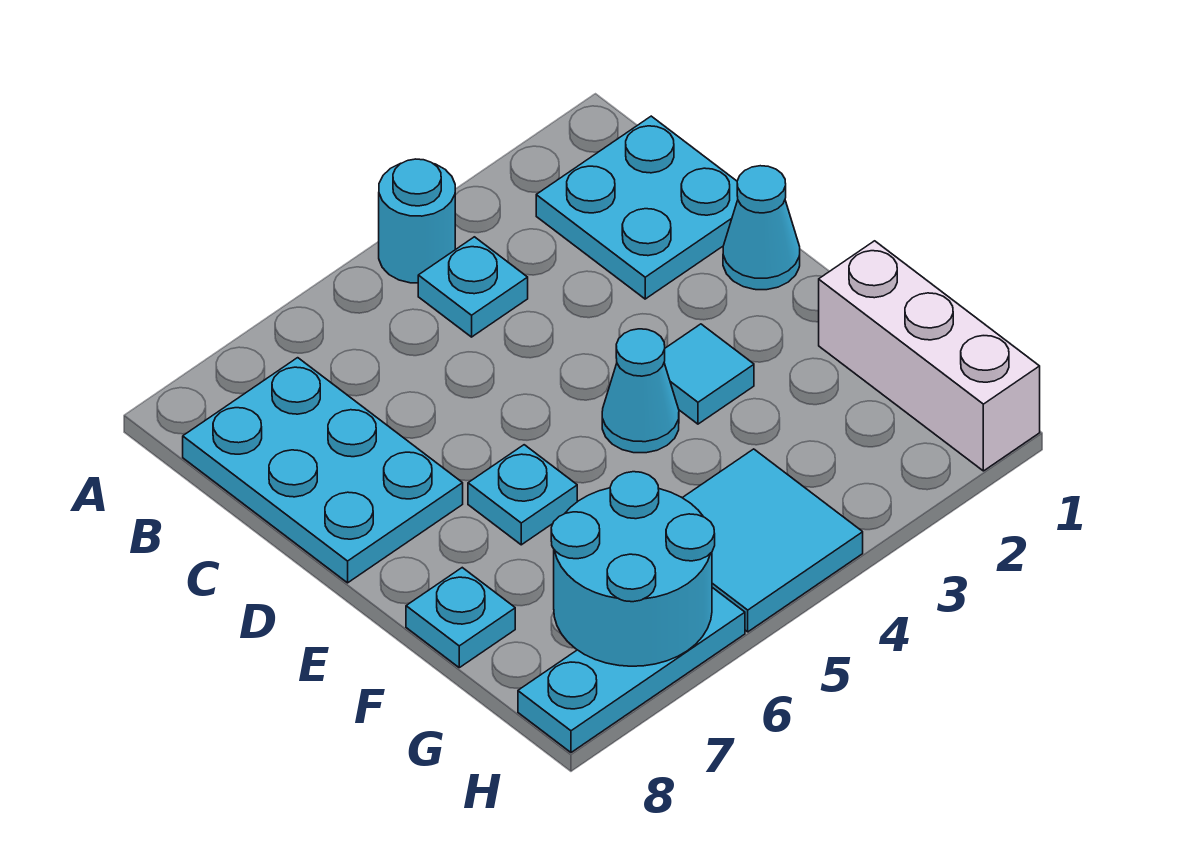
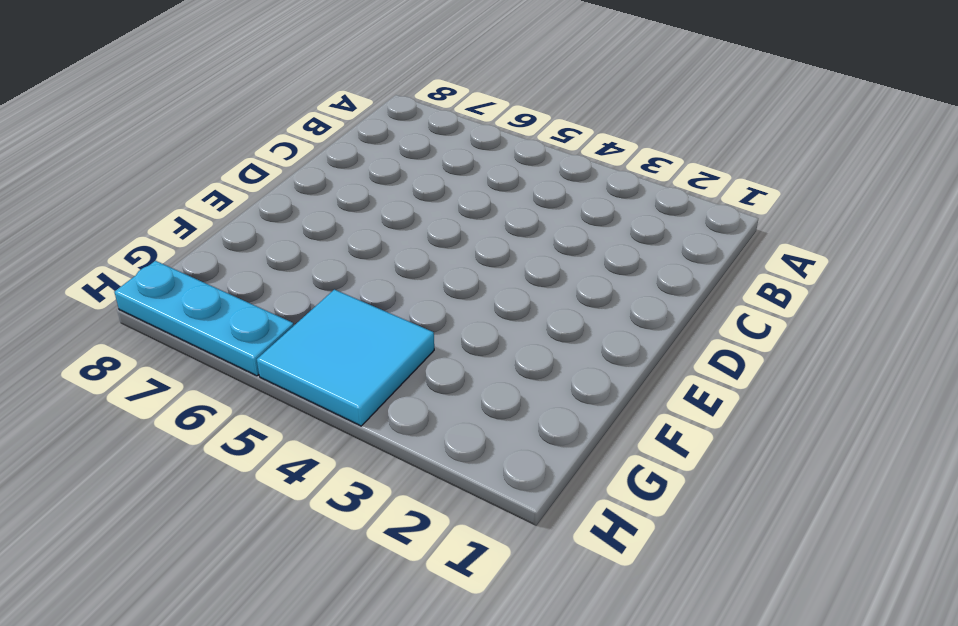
none -> cyan 1x1 round brick [379,159,455,283]
none -> cyan 2x2 plate [536,116,738,299]
none -> cyan 1x1 plate [418,237,528,337]

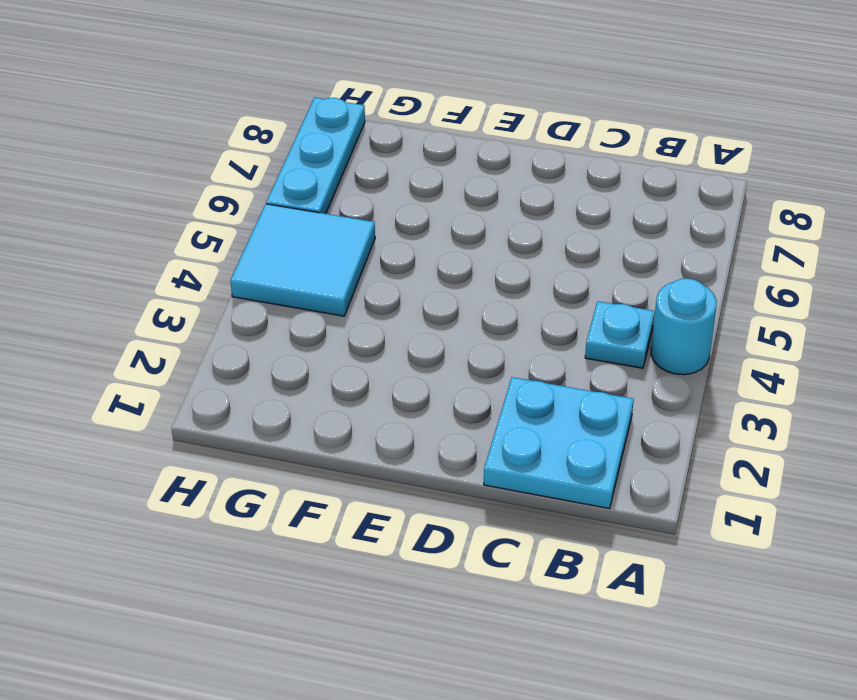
none -> cyan 2x3 plate [183,358,463,583]
none -> cyan 1x1 cone [723,166,800,290]
none -> cyan 1x1 tile [664,324,754,424]

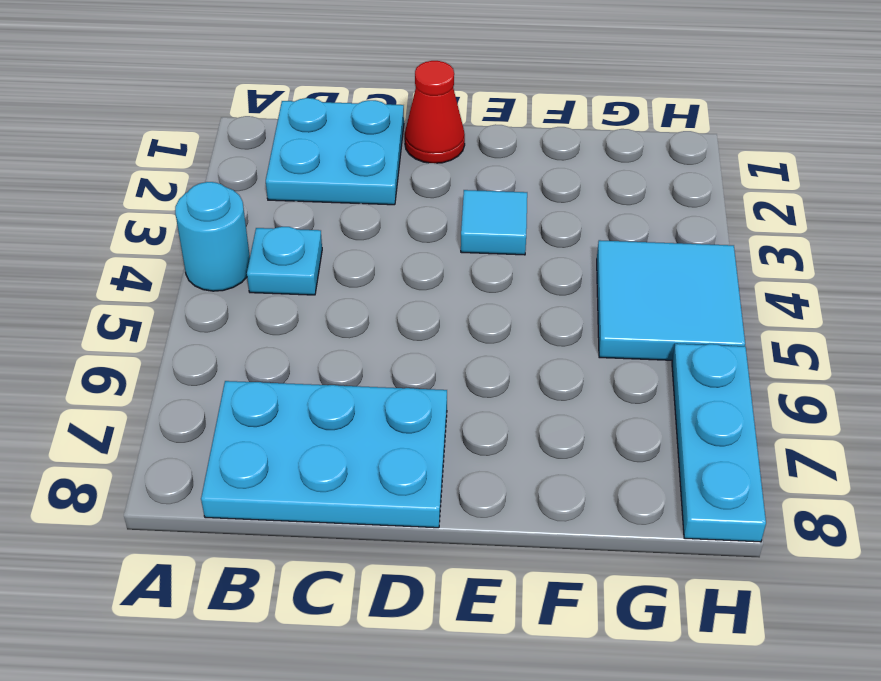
red 1x1 cone [405,61,465,163] -> cyan 1x1 cone [723,166,800,290]
none -> cyan 1x1 cone [602,329,679,453]
none -> cyan 1x1 plate [468,445,577,545]
none -> white 1x3 brick [819,241,1040,471]

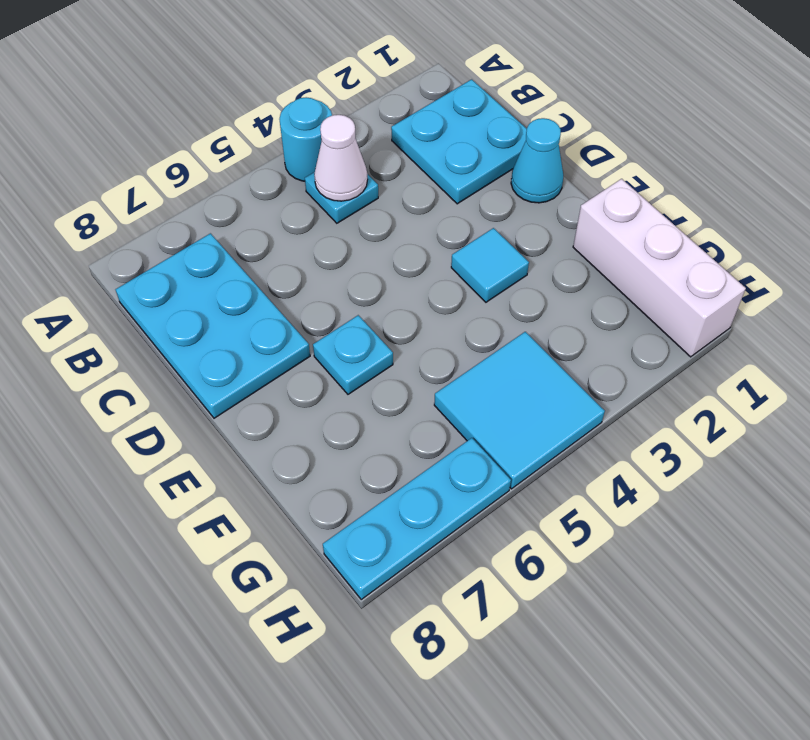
white 1x1 cone [314,115,368,201] -> none
none -> cyan 1x1 cone [602,329,679,453]
none -> cyan 1x1 plate [406,568,515,668]
none -> cyan 2x2 round brick [551,472,715,666]

